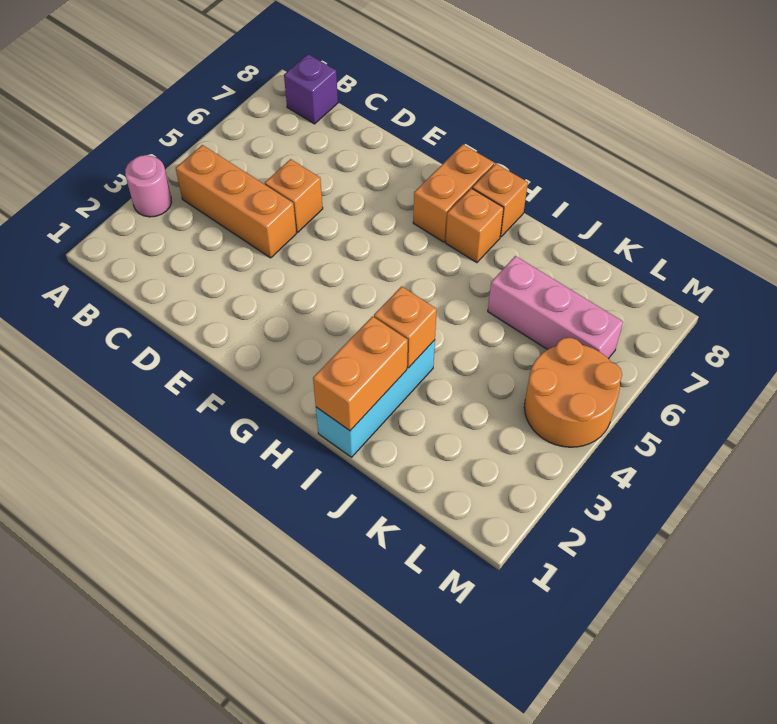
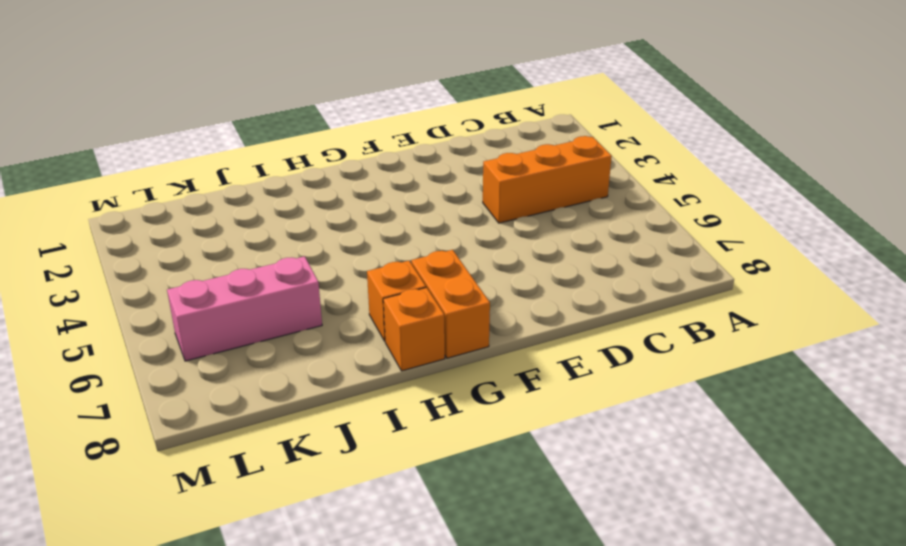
none -> pink 1x1 round brick [125,155,172,217]
none -> purple 1x1 brick [284,54,338,124]
none -> orange 1x1 brick [265,159,323,232]

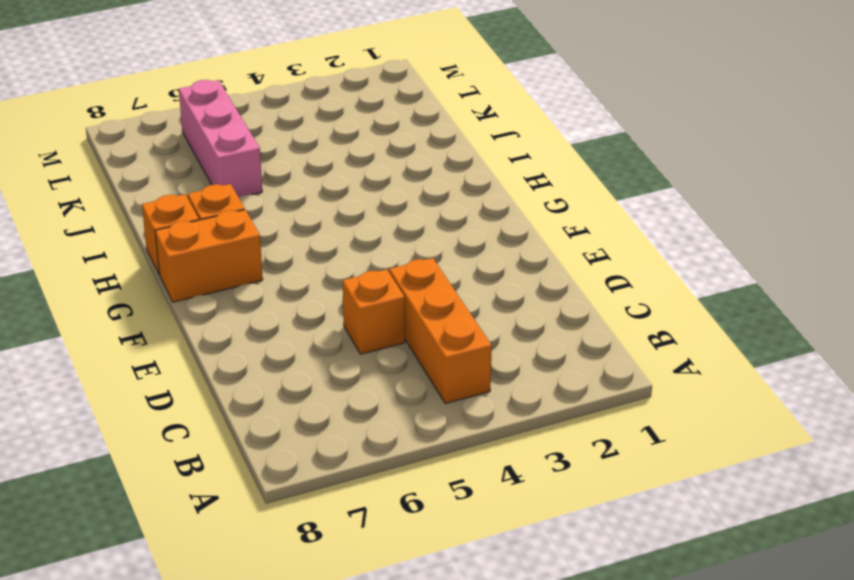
none -> pink 1x1 round brick [125,155,172,217]
none -> purple 1x1 brick [284,54,338,124]
none -> cyan 1x3 brick [316,340,435,457]

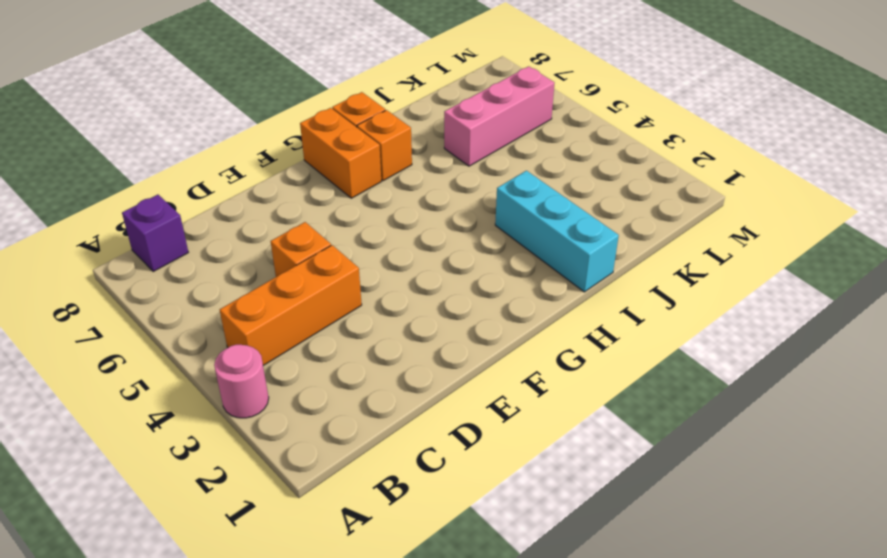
none -> orange 2x2 round brick [524,338,622,447]
none -> orange 1x2 brick [313,316,408,431]
none -> orange 1x1 brick [374,286,437,368]

